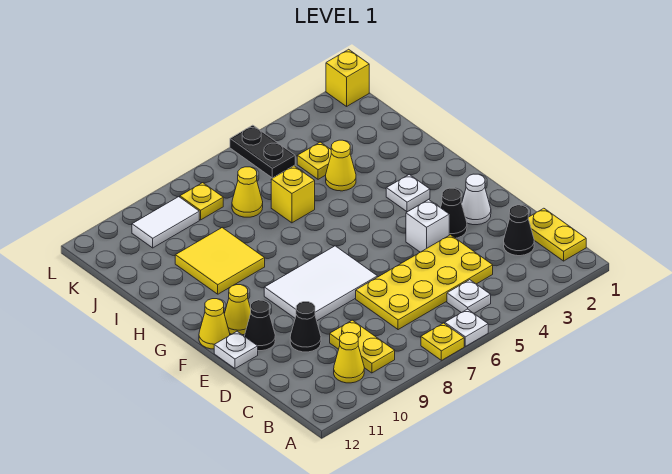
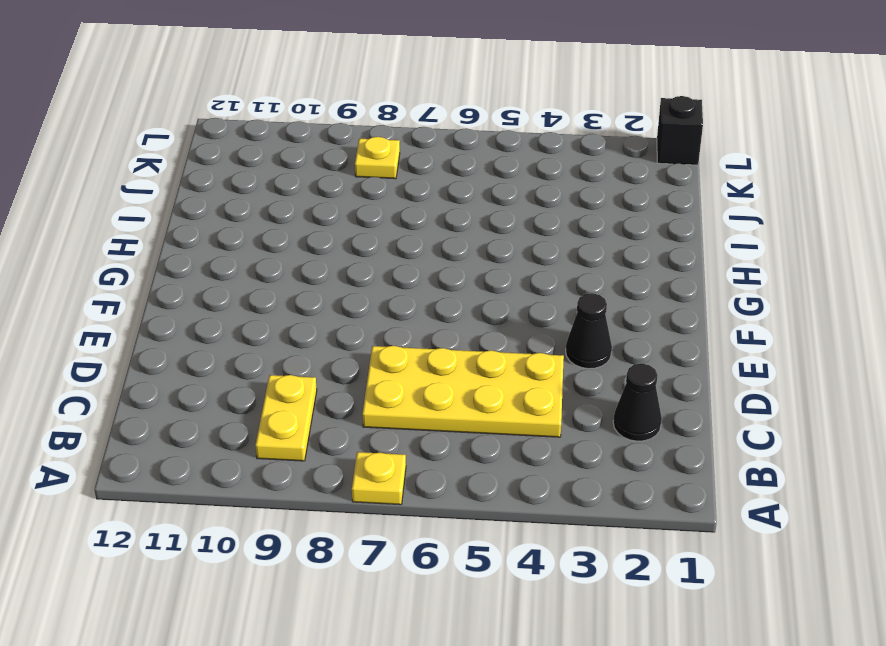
black 1x1 brick [657,96,703,165] -> yellow 1x1 brick [326,49,369,106]
none -> white 1x1 plate [444,309,488,346]
none -> yellow 1x2 plate [528,208,586,261]
none -> white 1x1 plate [447,280,491,313]

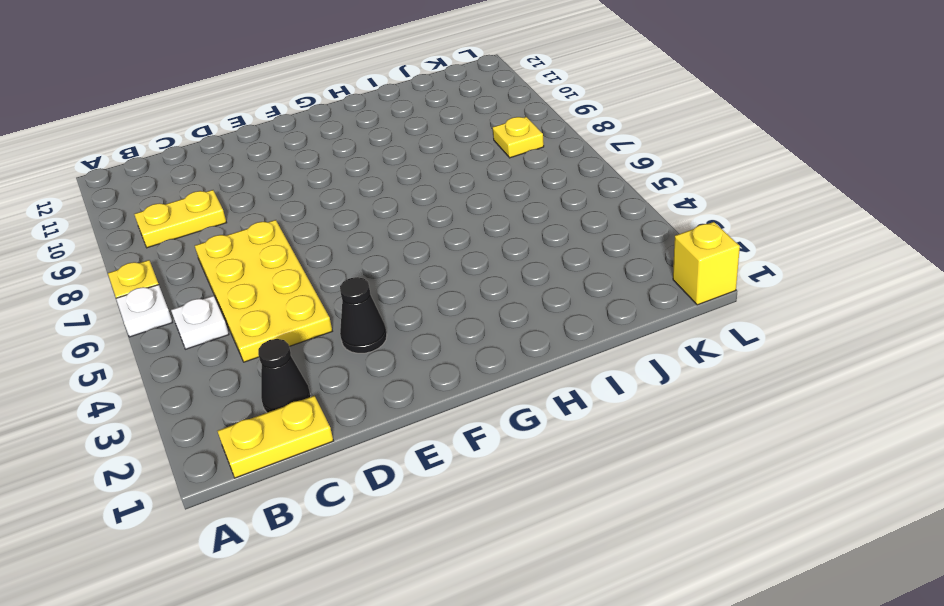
none -> yellow 1x1 cone [334,332,364,383]
none -> black 1x1 cone [290,302,321,352]
none -> white 1x1 cone [462,174,491,225]

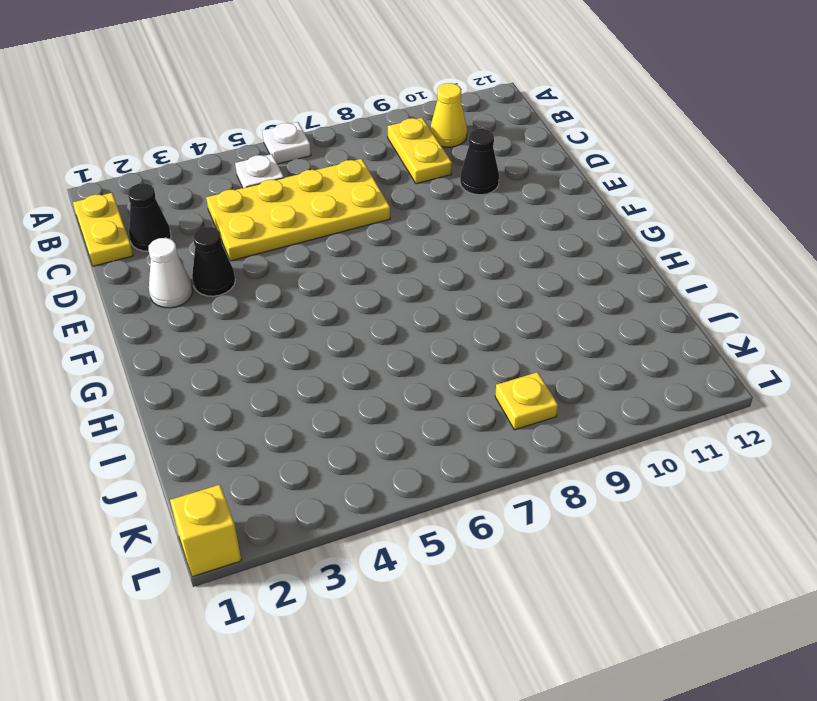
none -> yellow 1x1 plate [421,323,464,360]
none -> white 1x1 brick [406,200,449,252]
none -> white 2x3 tile [264,246,378,321]

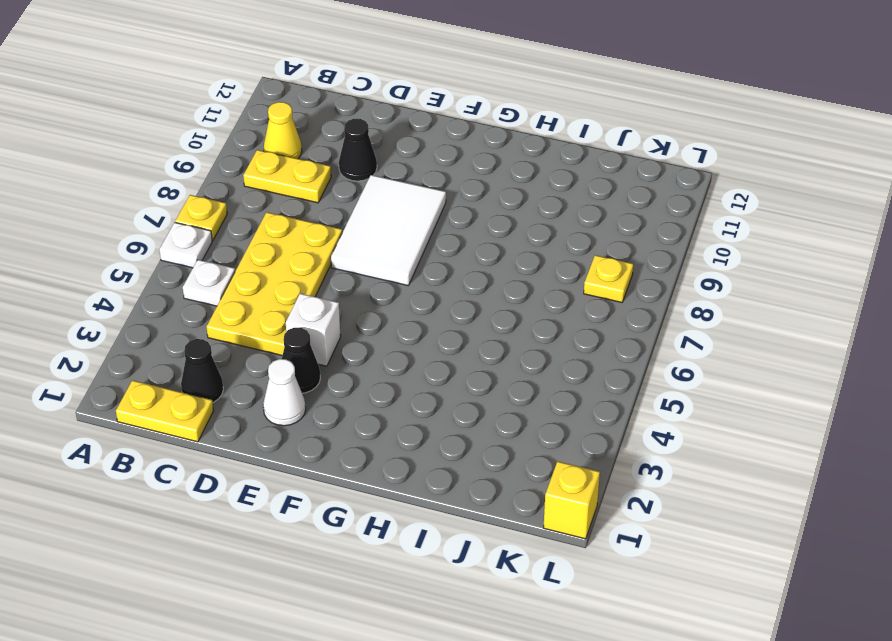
none -> black 1x1 cone [245,300,275,351]
none -> white 1x1 plate [214,331,258,368]
none -> yellow 1x1 cone [224,285,251,335]

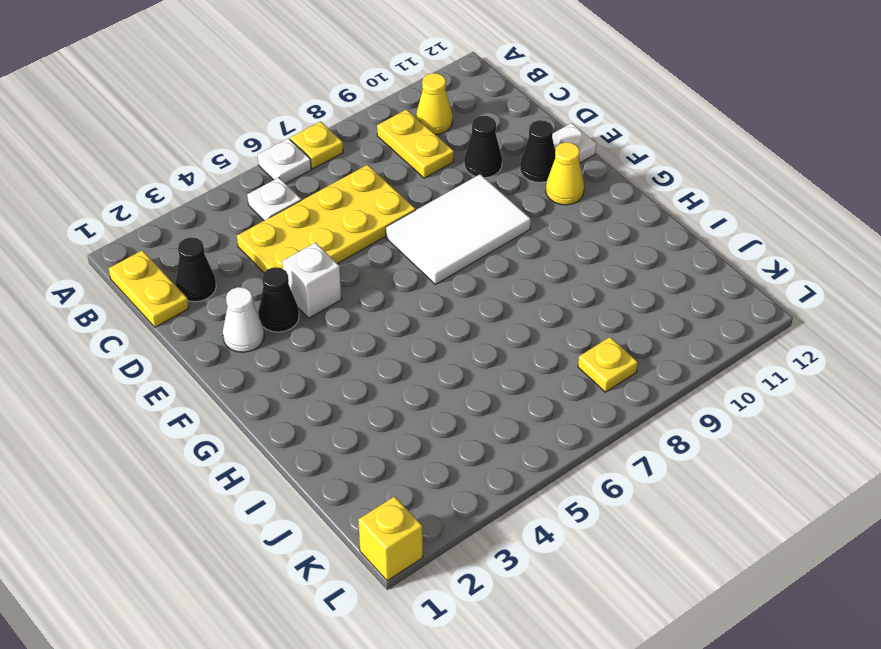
none -> yellow 1x1 cone [199,299,230,349]
none -> white 1x1 plate [386,175,430,212]
none -> yellow 2x2 tile [175,228,265,294]

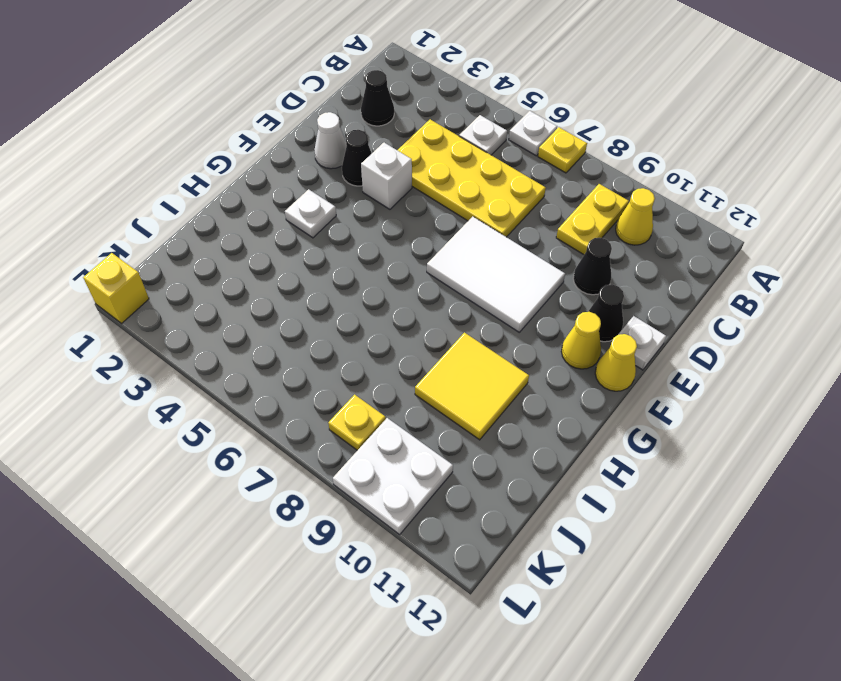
white 2x2 plate [333,418,453,534] -> white 1x2 tile [132,197,199,248]
none -> yellow 1x2 plate [528,208,586,261]
none -> yellow 1x1 cone [326,140,356,191]
none -> yellow 1x1 brick [271,166,315,223]

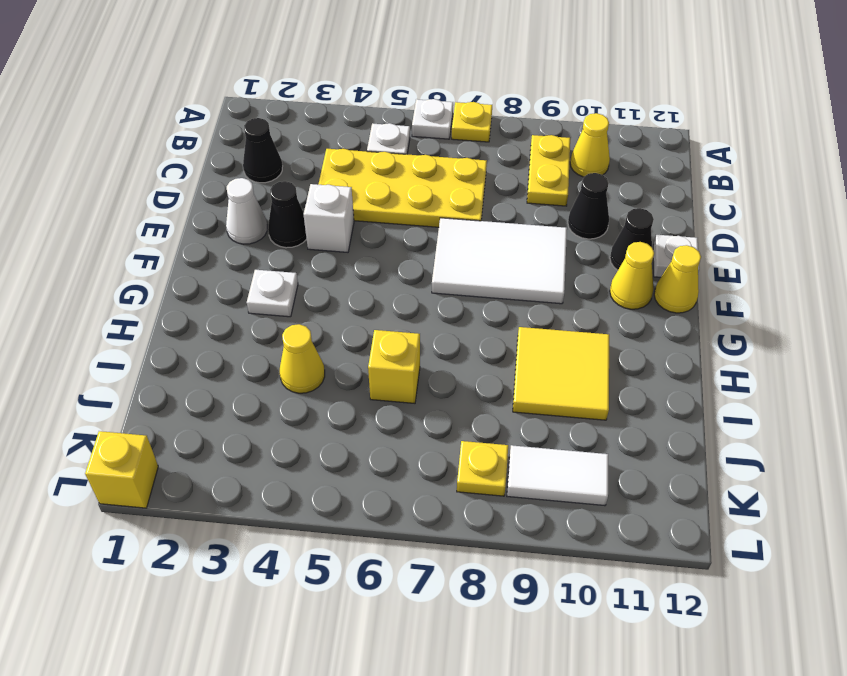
none -> yellow 1x2 plate [528,208,586,261]
none -> yellow 1x1 plate [297,142,331,179]
none -> yellow 1x1 cone [232,167,263,217]

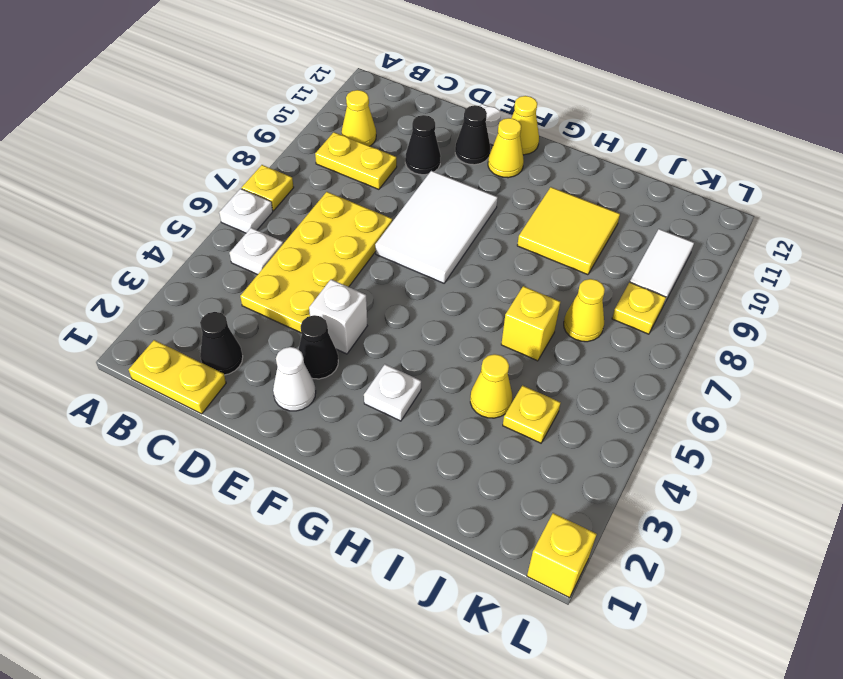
none -> black 1x2 plate [230,125,295,178]

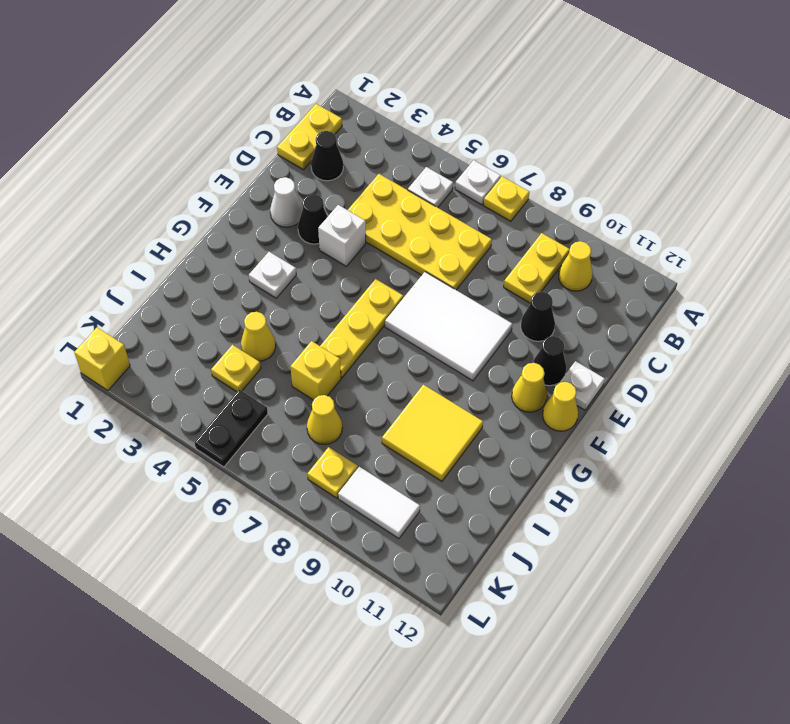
yellow 1x3 plate [320,279,403,378] -> none

